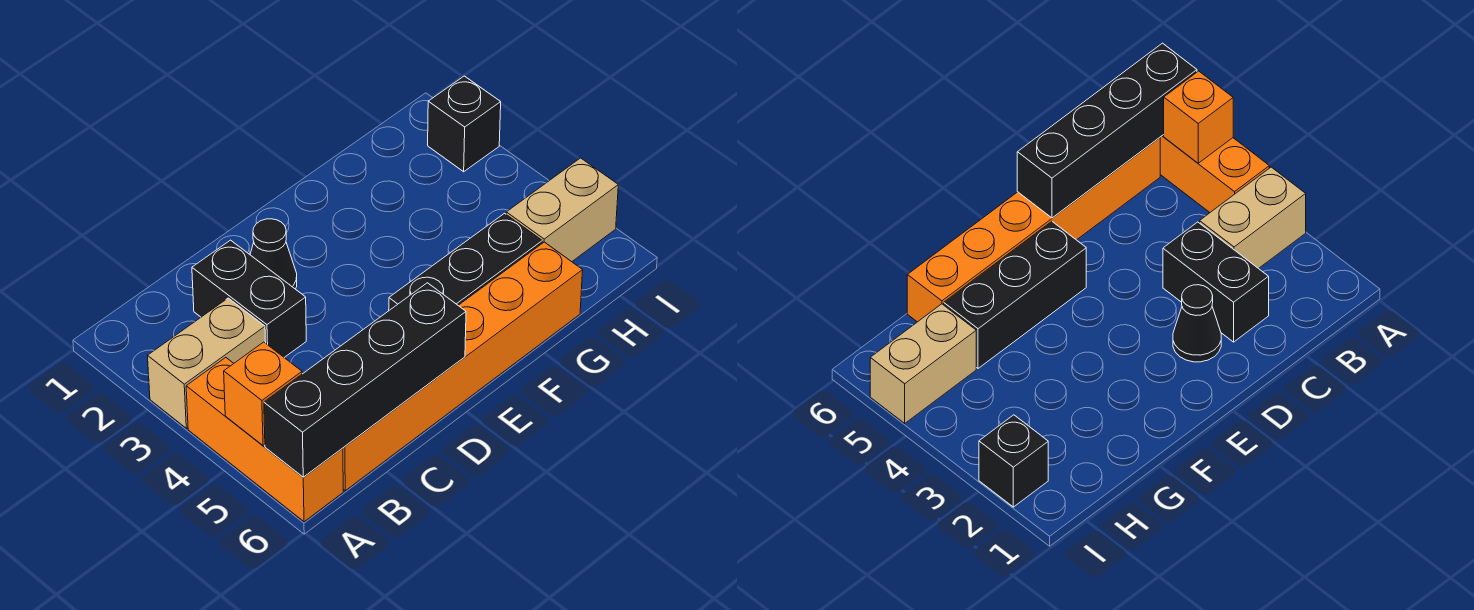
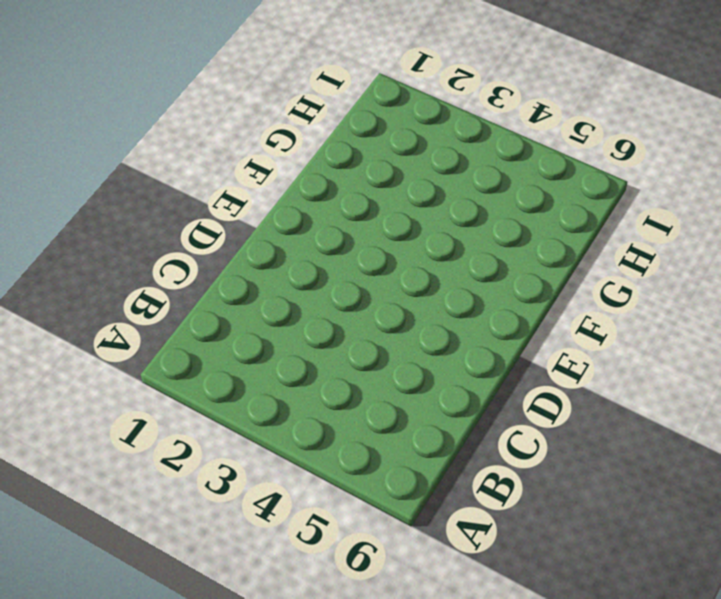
none -> tan 1x2 brick [148,298,266,428]
none -> orange 1x3 brick [186,357,343,522]

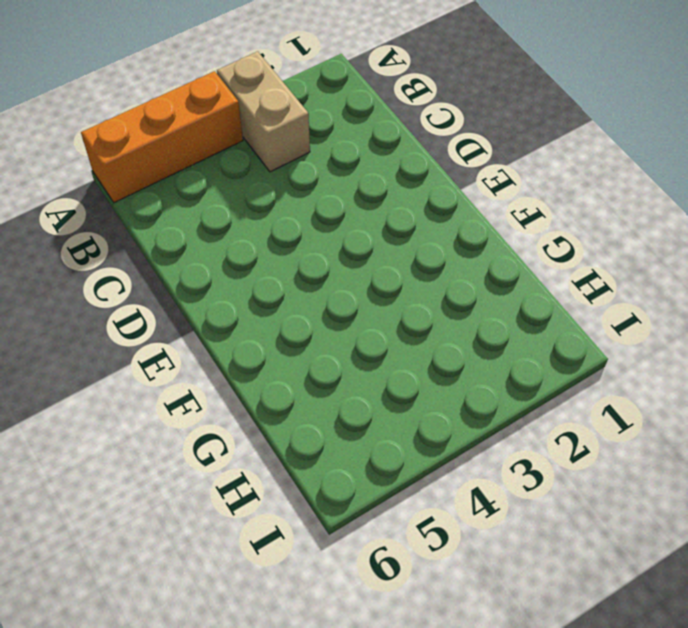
none -> orange 1x6 brick [343,242,583,491]
none -> black 1x2 brick [192,240,306,358]

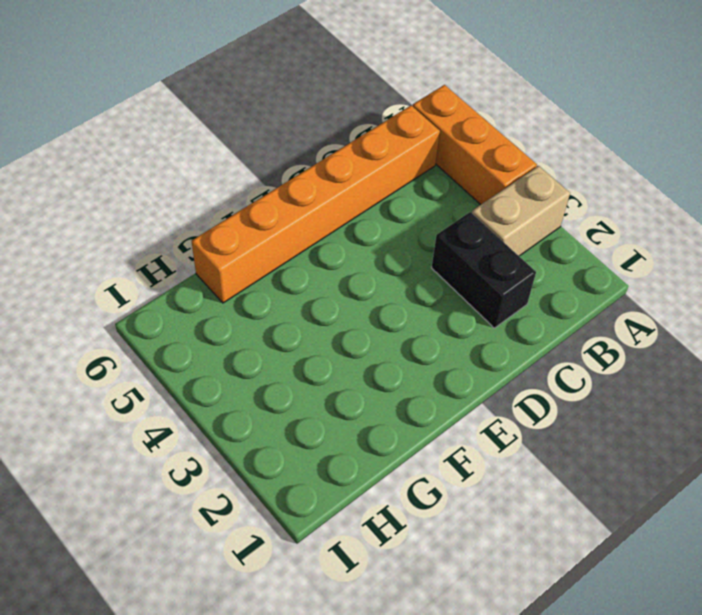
none -> black 1x1 cone [250,219,297,289]
none -> black 1x3 brick [389,213,542,310]

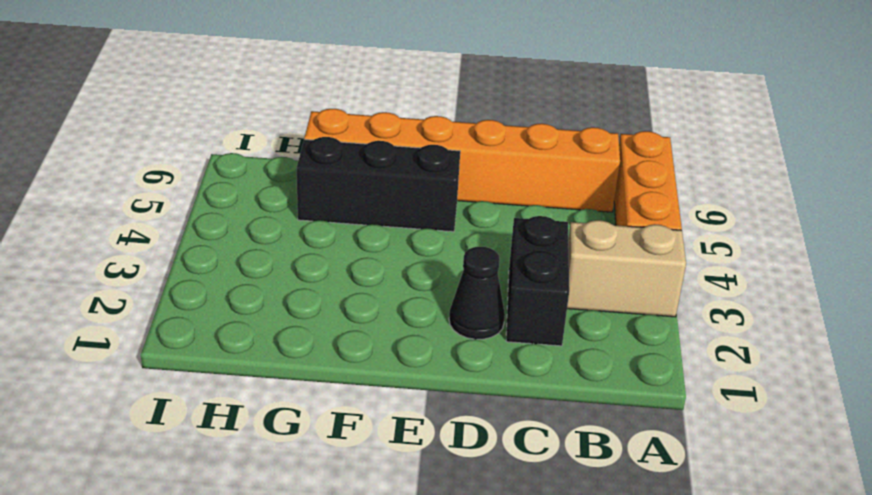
none -> tan 1x2 brick [506,158,618,262]
none -> black 1x1 brick [428,76,501,172]

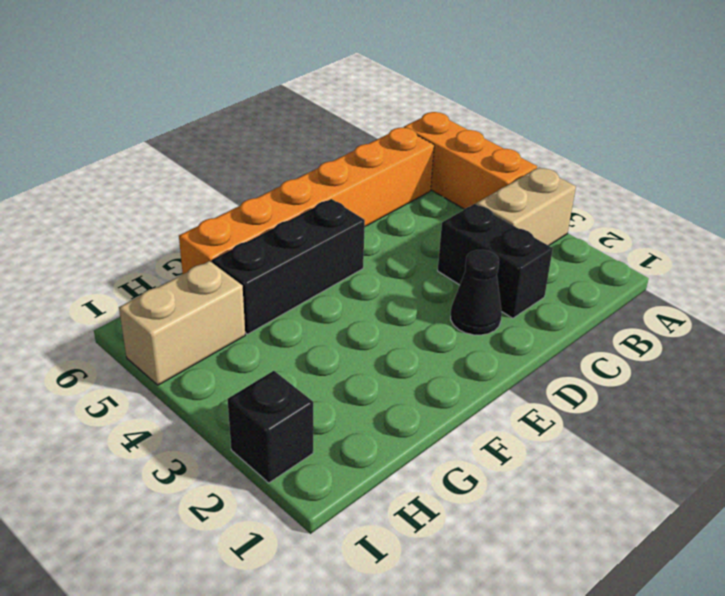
none -> orange 1x1 brick [224,342,302,446]
none -> black 1x4 brick [264,283,466,477]

